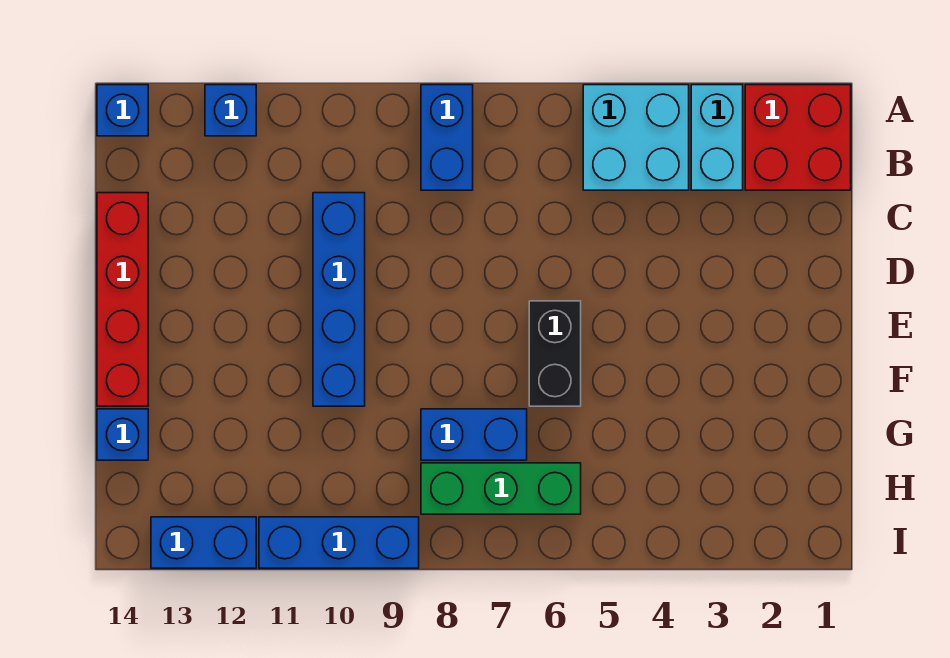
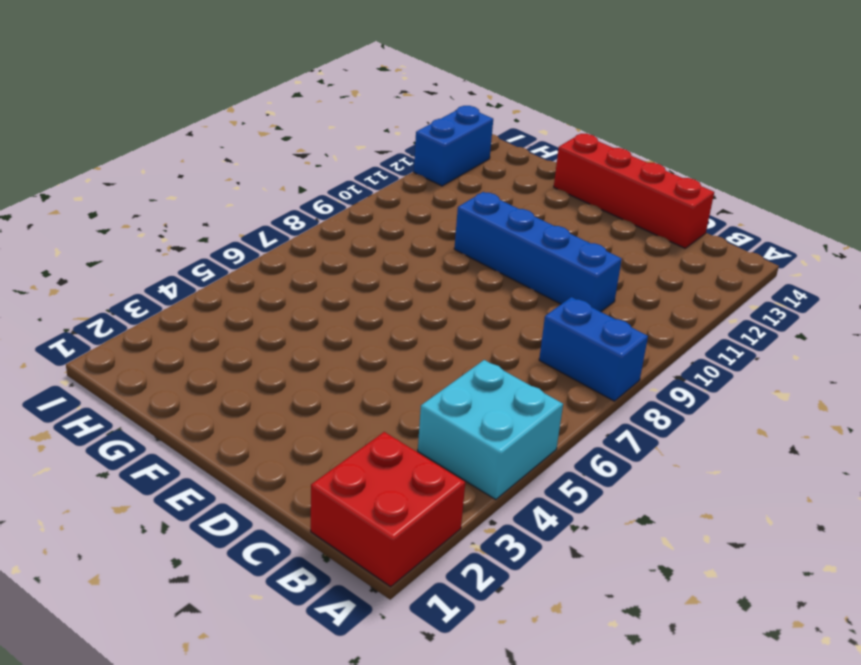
none -> cyan 1x2 brick [691,85,743,190]
none -> blue 1x1 brick [205,85,256,136]
none -> blue 1x1 brick [97,85,148,136]

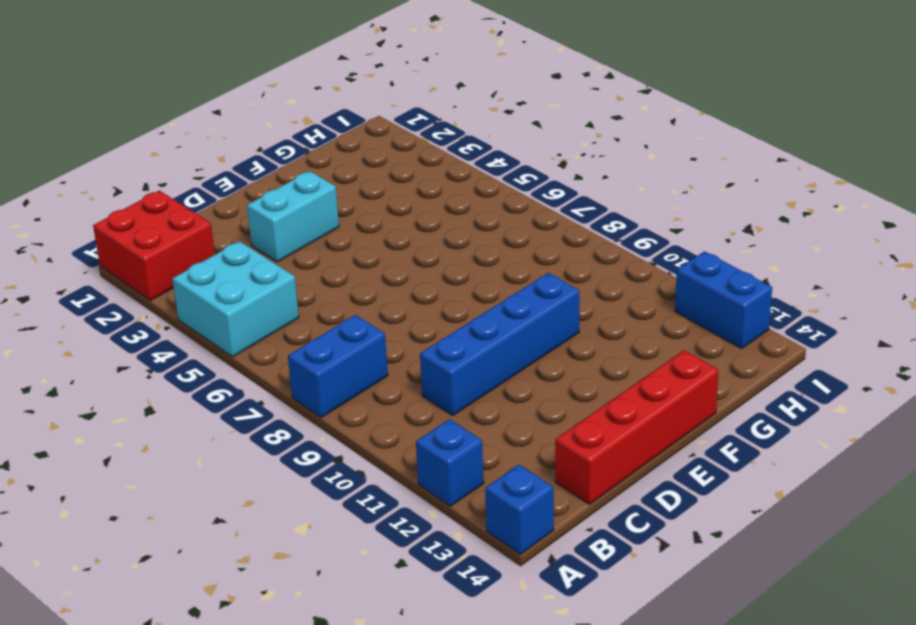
cyan 1x2 brick [247,171,339,262] -> cyan 1x2 brick moved to [691,85,743,190]
none -> black 1x2 brick [529,301,581,406]
none -> blue 1x2 brick [421,409,527,460]
none -> blue 1x1 brick [97,409,148,460]

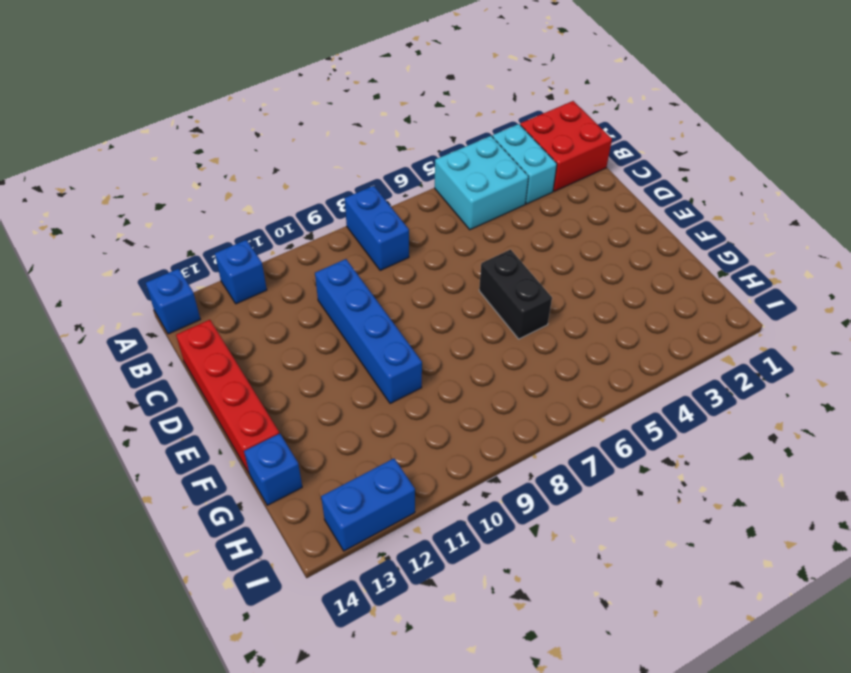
none -> blue 1x2 brick [421,409,527,460]
none -> green 1x3 brick [421,463,581,514]
none -> blue 1x3 brick [259,517,419,568]

